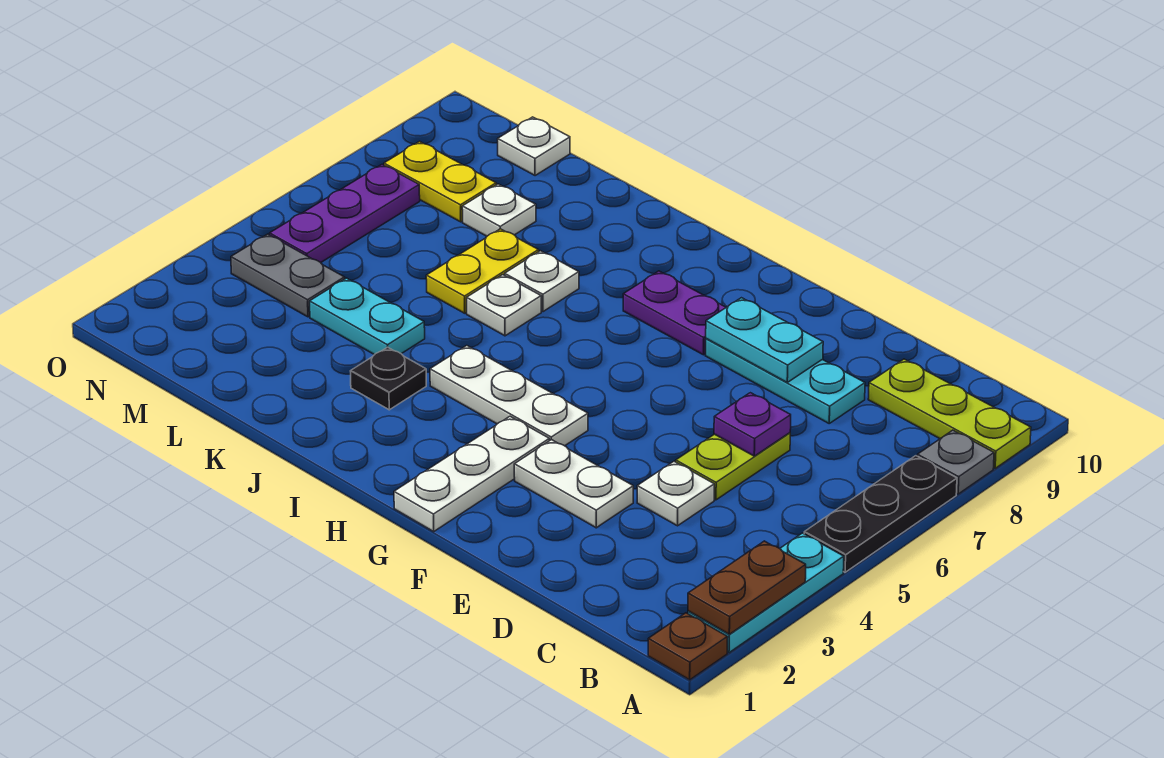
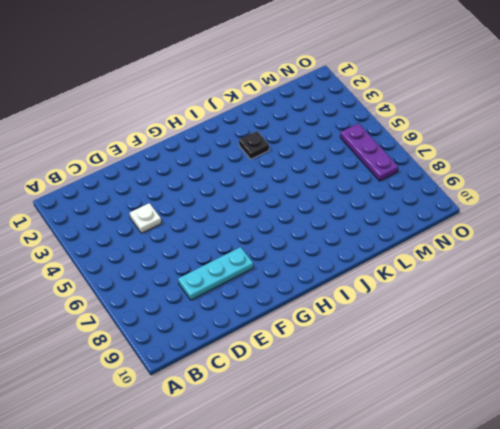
none -> brown 1x1 plate [648,613,727,680]
none -> cyan 1x3 plate [688,533,844,653]
none -> black 1x3 plate [804,456,957,572]

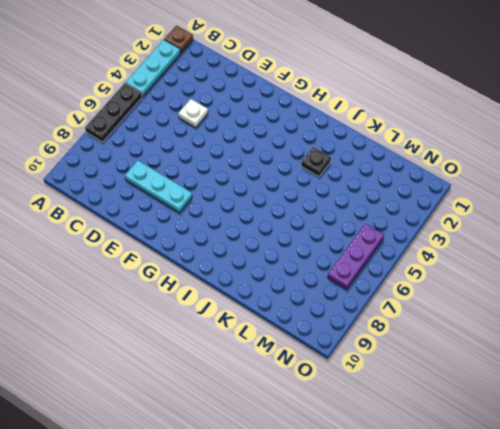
none -> grey 1x1 plate [917,430,994,494]
none -> lime 1x3 plate [868,359,1031,468]
none -> lime 1x2 plate [676,433,790,500]

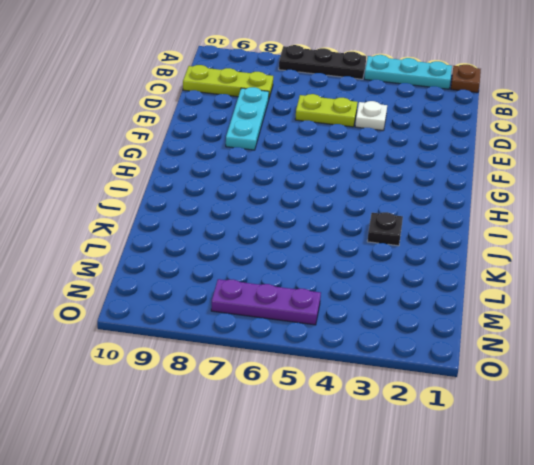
lime 1x3 plate [183,65,273,98] -> lime 1x3 plate turned to [868,359,1031,468]
none -> grey 1x1 plate [917,430,994,494]
none -> white 1x2 plate [514,440,633,528]
none -> white 1x3 plate [394,416,549,531]

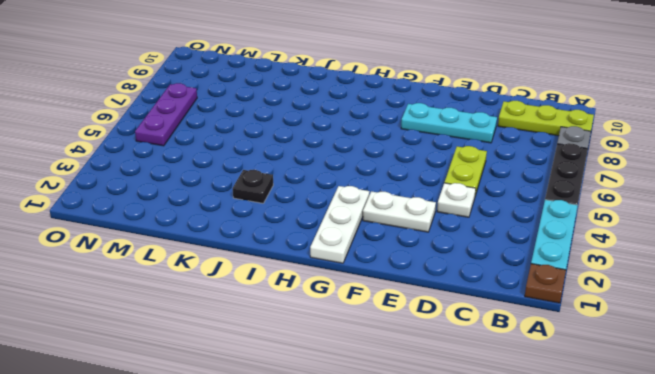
none -> white 1x3 plate [430,346,588,446]
none -> purple 1x2 plate [623,271,726,355]
none -> white 1x1 plate [467,275,541,336]

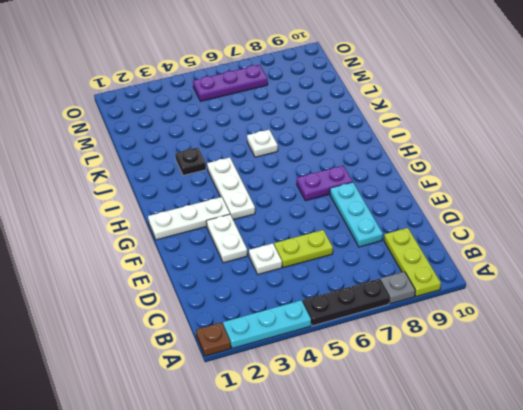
purple 1x2 plate [297,166,353,201] -> purple 1x2 plate turned to [623,271,726,355]
none -> white 1x1 plate [505,251,579,312]
none -> cyan 1x2 plate [310,278,425,355]
none -> yellow 1x2 plate [426,229,539,313]

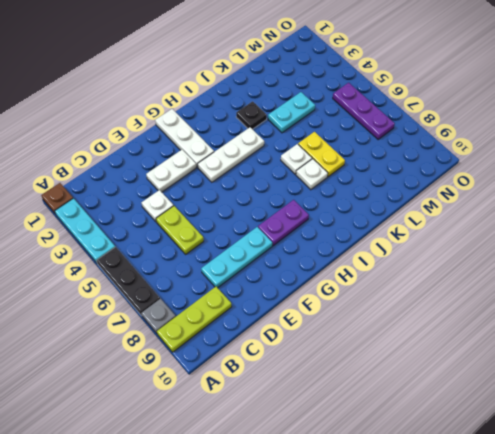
none -> white 1x1 plate [462,184,536,236]
none -> grey 1x2 plate [231,234,345,317]
none -> yellow 1x2 plate [384,141,496,222]

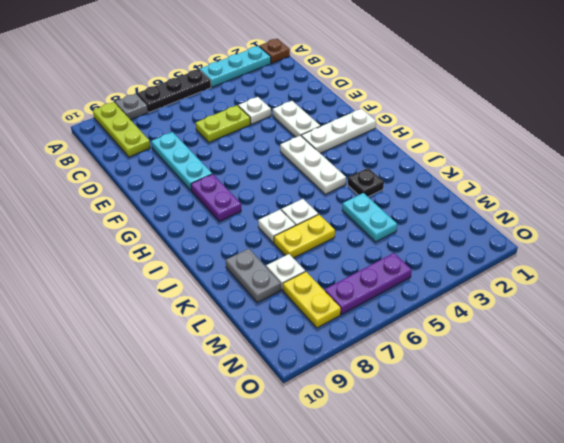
grey 1x2 plate [226,249,281,303] -> grey 1x2 plate moved to [231,234,345,317]
none -> white 1x1 plate [498,117,570,175]
none -> brown 1x2 plate [688,541,806,634]
none -> purple 1x1 plate [714,393,791,456]

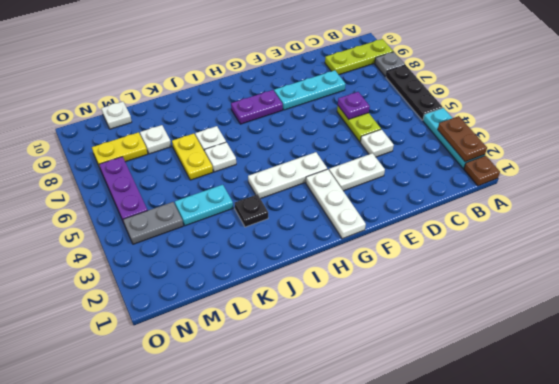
none -> cyan 1x2 plate [706,298,823,382]

